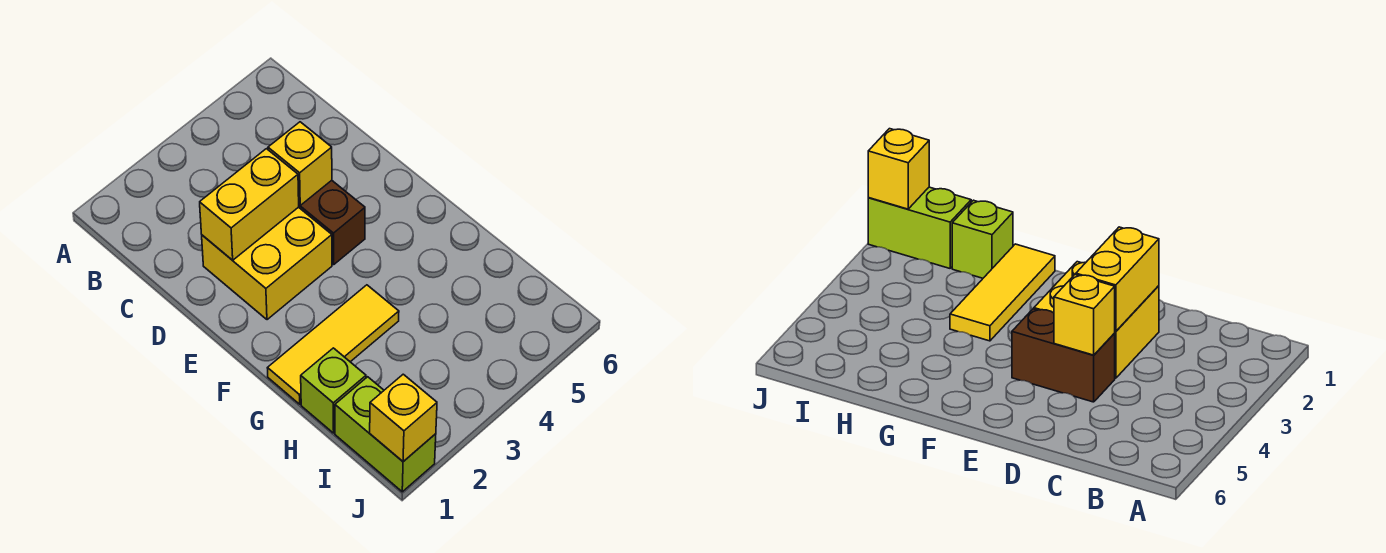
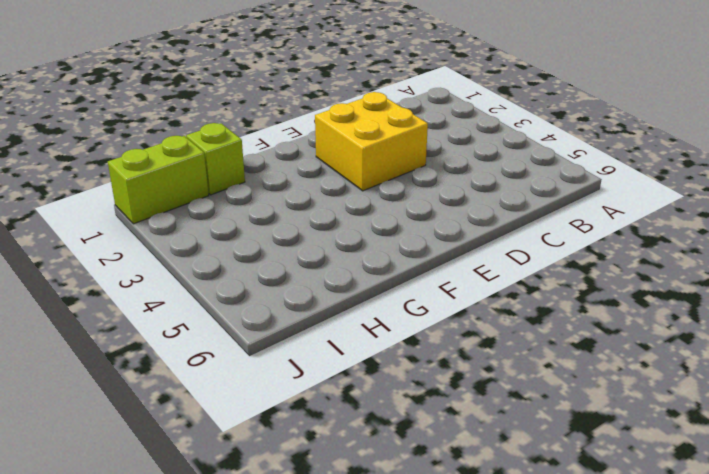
none -> brown 1x2 brick [299,180,365,265]
none -> yellow 1x3 tile [268,285,399,404]

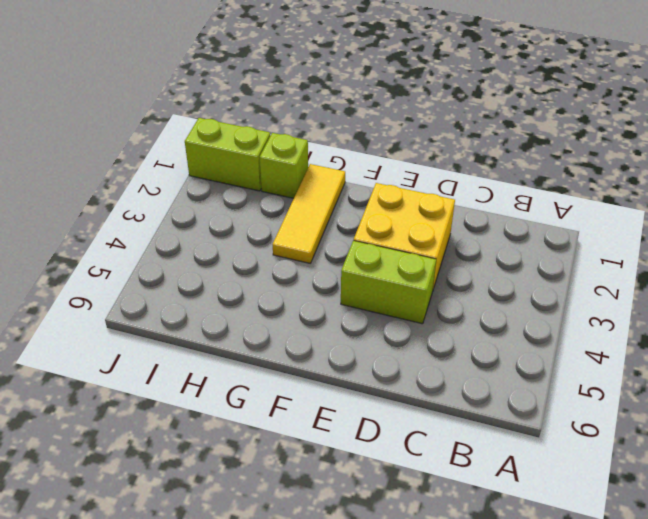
lime 1x2 brick [341,241,436,324] -> brown 1x2 brick [299,180,365,265]
none -> yellow 1x2 brick [200,149,299,260]
none -> yellow 1x1 brick [268,122,332,205]

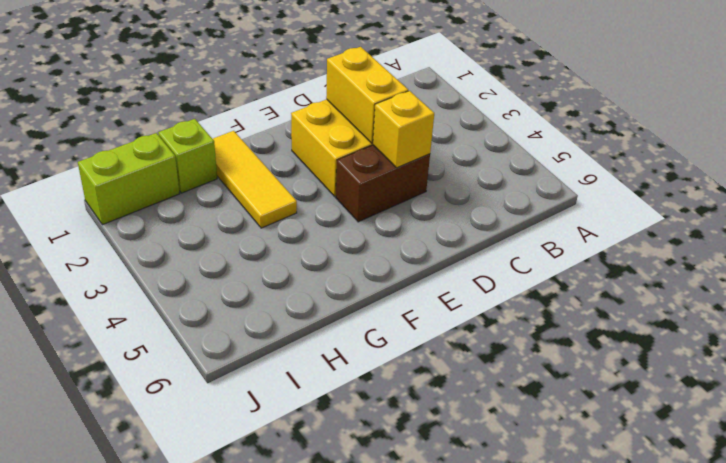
none -> yellow 1x1 brick [370,374,437,462]

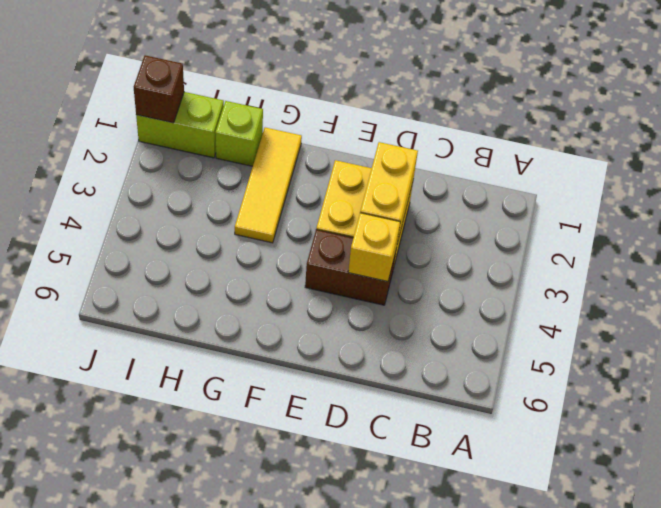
brown 1x1 brick [134,55,184,123] -> yellow 1x1 brick [370,374,437,462]

